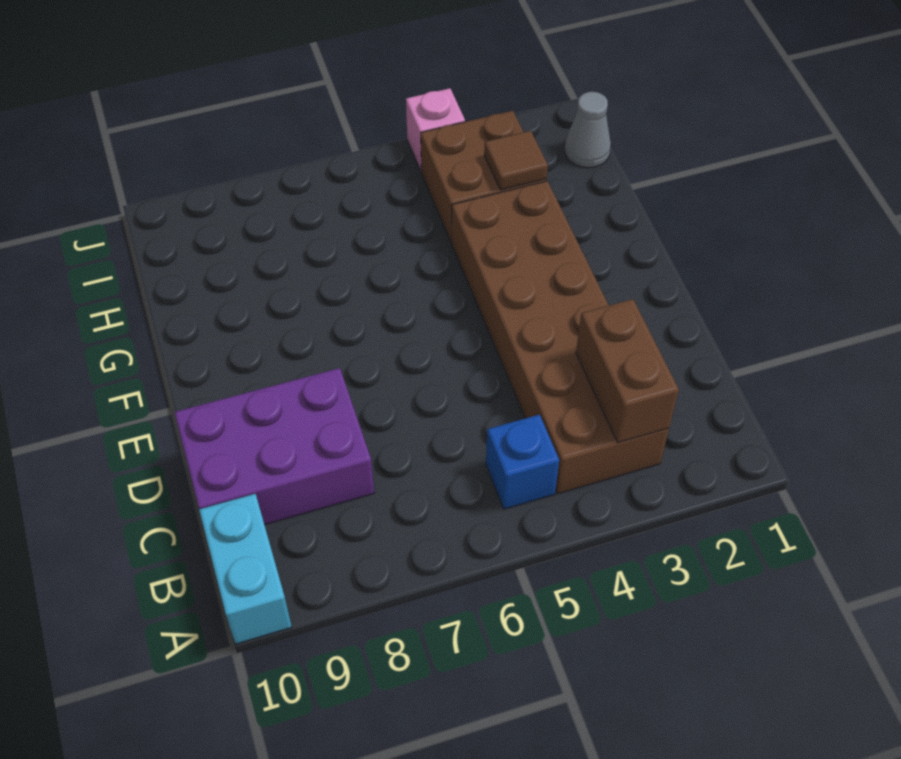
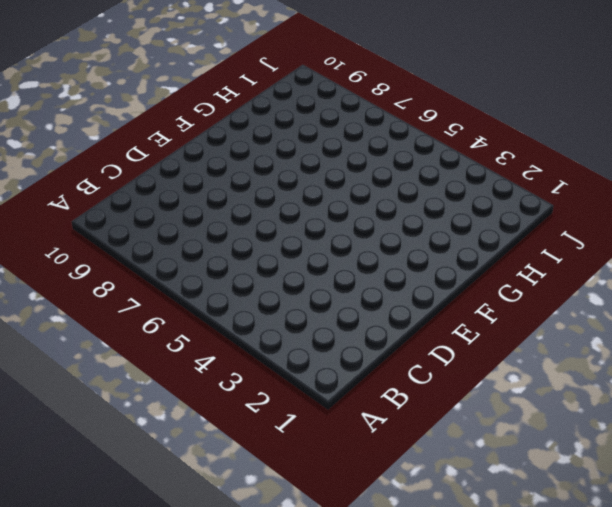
none -> cyan 1x2 brick [199,494,292,644]
none -> brown 2x6 brick [452,181,669,493]

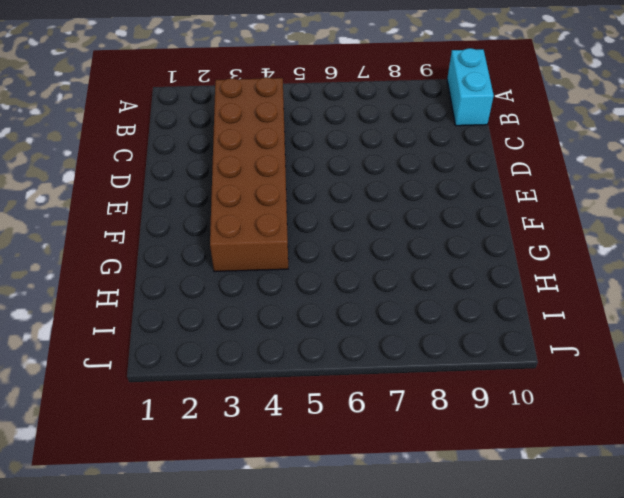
none -> blue 1x1 brick [486,415,559,509]
none -> purple 2x3 brick [174,368,374,525]

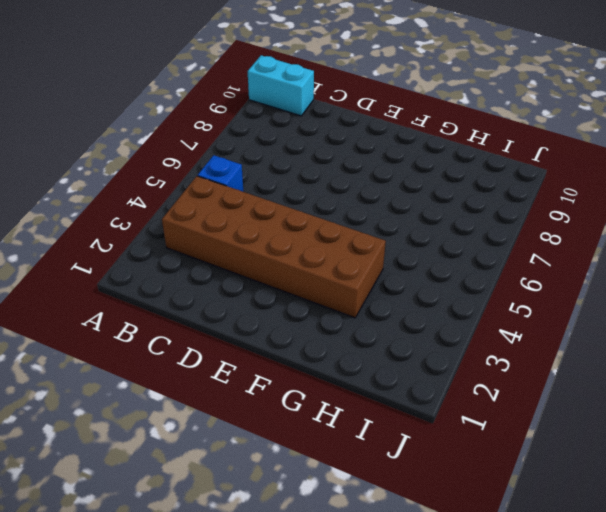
none -> purple 2x3 brick [174,368,374,525]
none -> brown 2x2 brick [421,111,547,243]

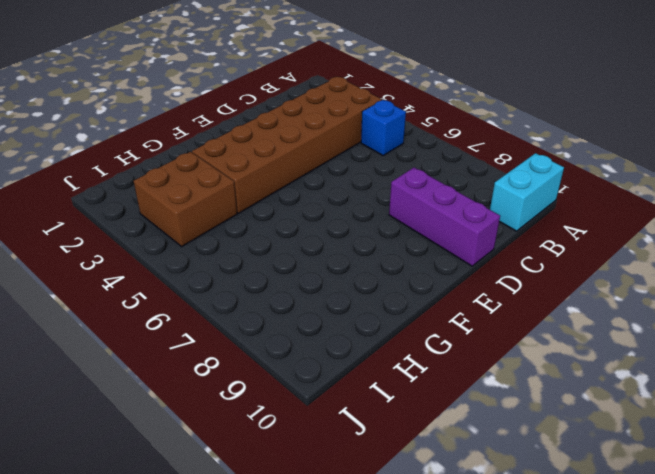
purple 1x3 brick [389,168,500,266] -> purple 2x3 brick [174,368,374,525]
none -> grey 1x1 cone [564,92,611,168]
none -> pink 1x1 brick [406,88,465,172]

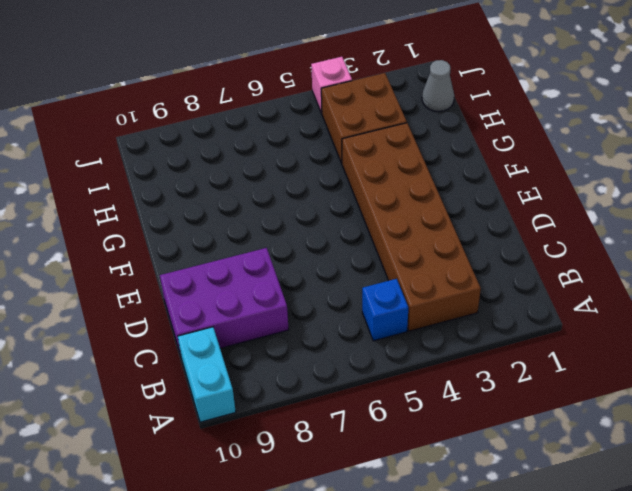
none -> brown 1x2 brick [576,299,679,443]
none -> brown 1x1 tile [484,131,548,190]

